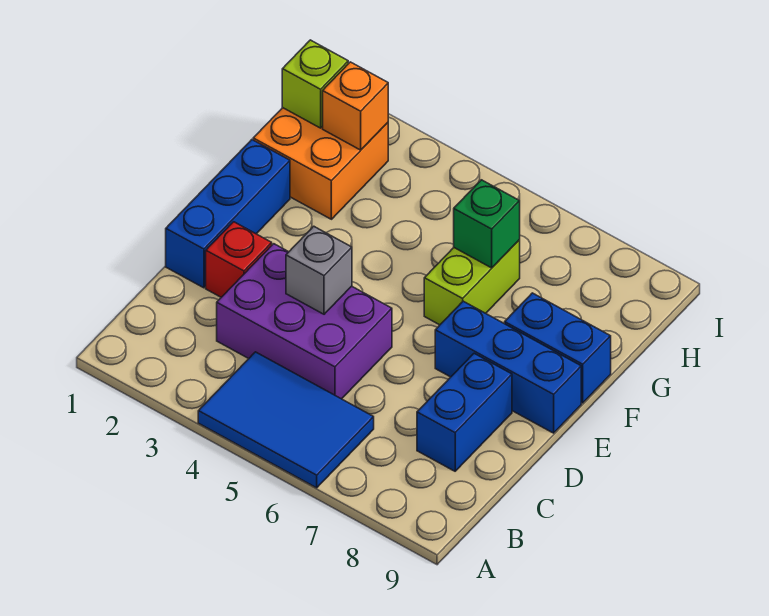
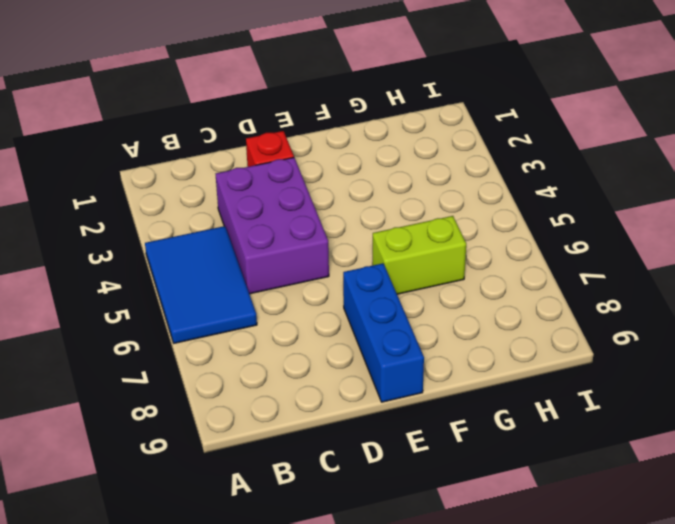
none -> blue 1x2 brick [417,353,512,471]
none -> blue 1x3 brick [166,140,290,288]
none -> blue 1x2 brick [505,293,611,403]

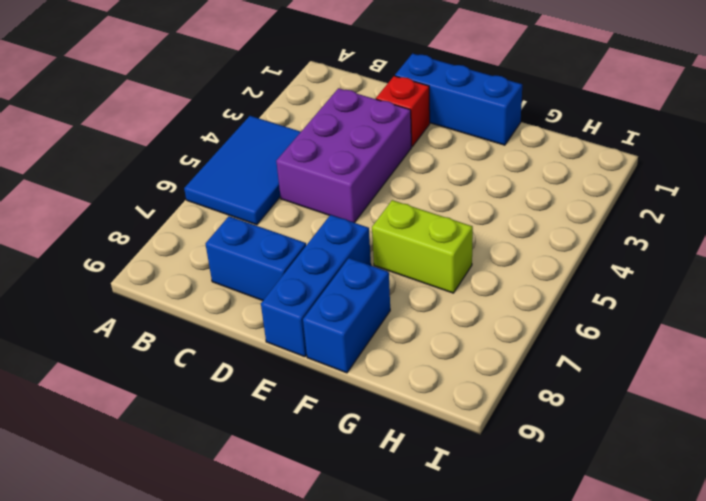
none -> orange 2x2 brick [253,108,388,219]
none -> grey 1x1 brick [286,226,352,314]
none -> green 1x1 brick [454,180,520,268]

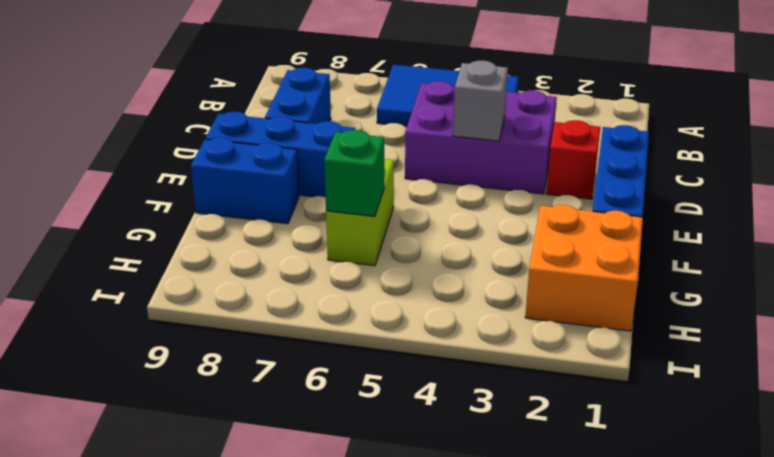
none -> lime 1x1 brick [282,40,348,128]
none -> orange 1x1 brick [323,62,388,150]

